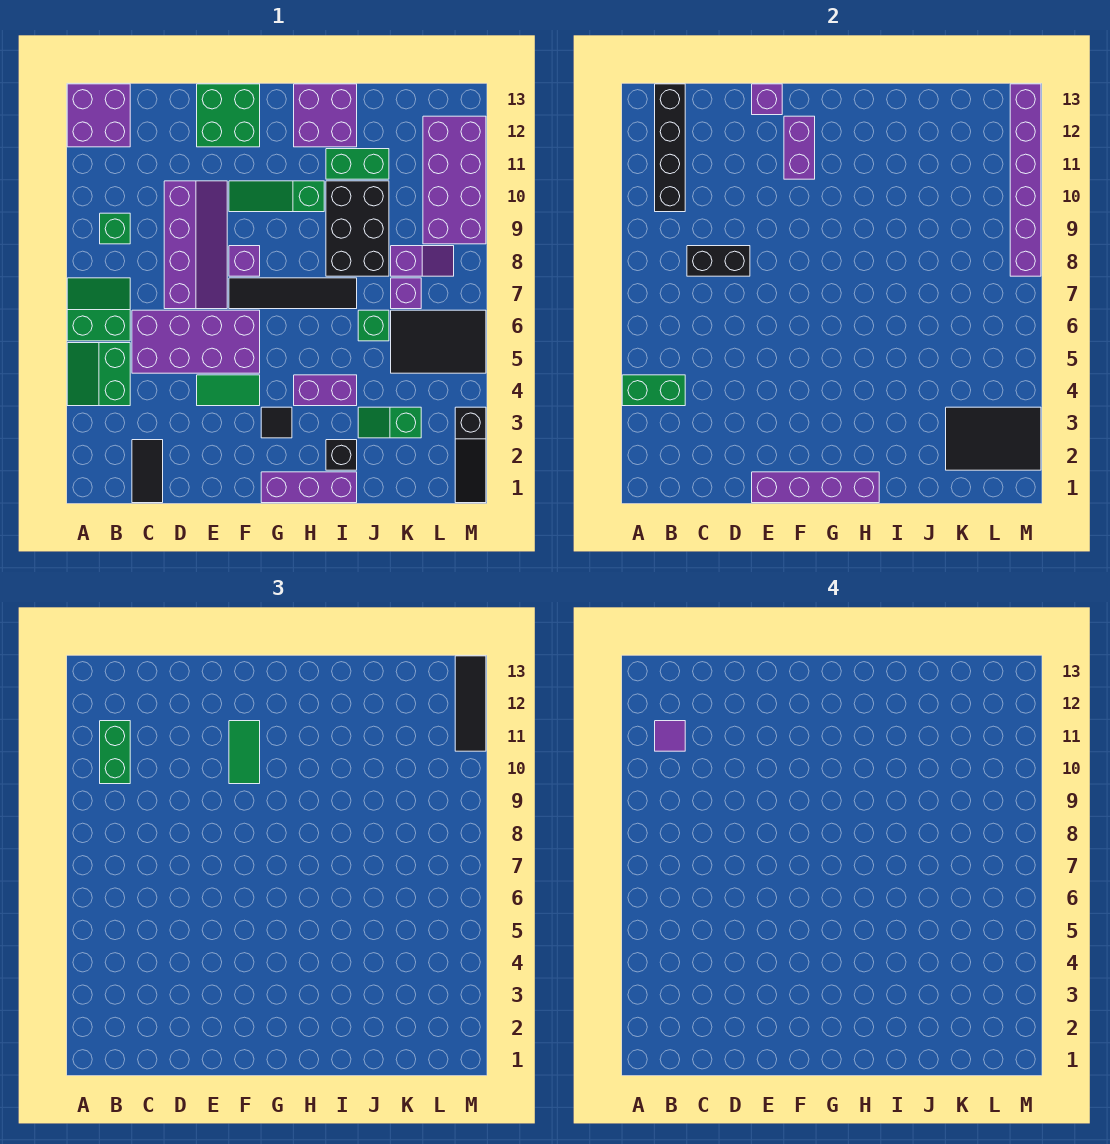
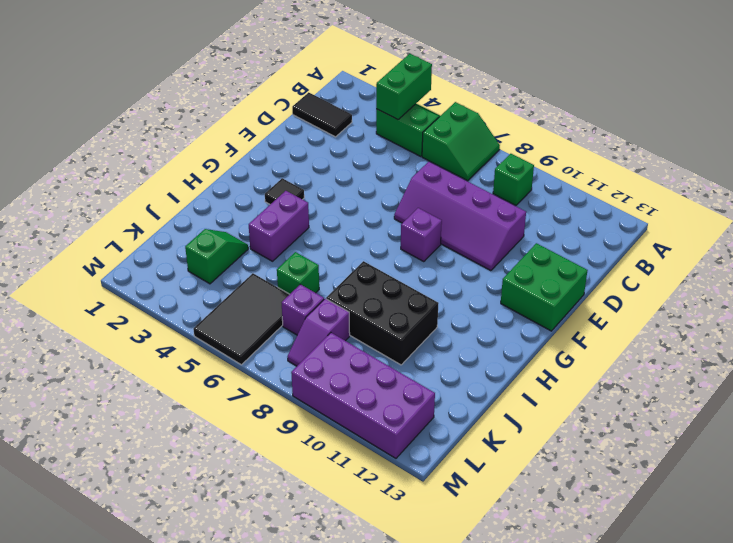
none -> purple 2x2 brick [67,84,130,147]
none -> purple 2x4 brick [132,310,260,373]
none -> green 1x2 tile [197,375,260,406]
none -> black 1x4 tile [229,278,357,309]

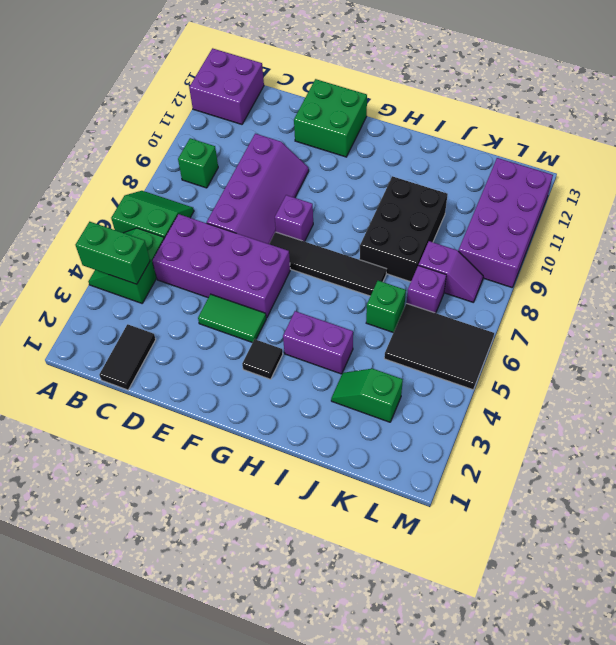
none -> green 1x3 slope [229,181,324,212]
none -> purple 1x3 brick [261,472,357,503]
none -> purple 2x2 brick [294,84,357,147]
none -> black 1x1 brick [326,440,357,470]

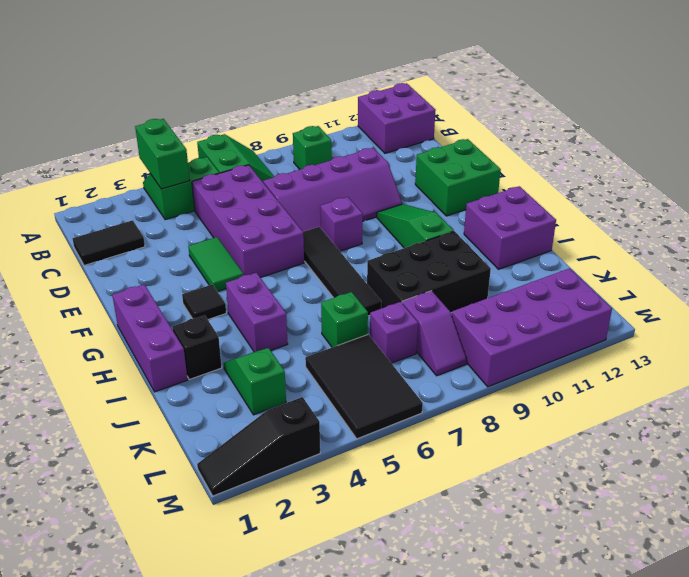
none -> green 1x2 brick [326,149,389,179]
none -> black 1x4 brick [655,84,685,212]
none -> black 1x2 brick [687,246,750,276]
none -> purple 1x4 brick [752,472,879,503]

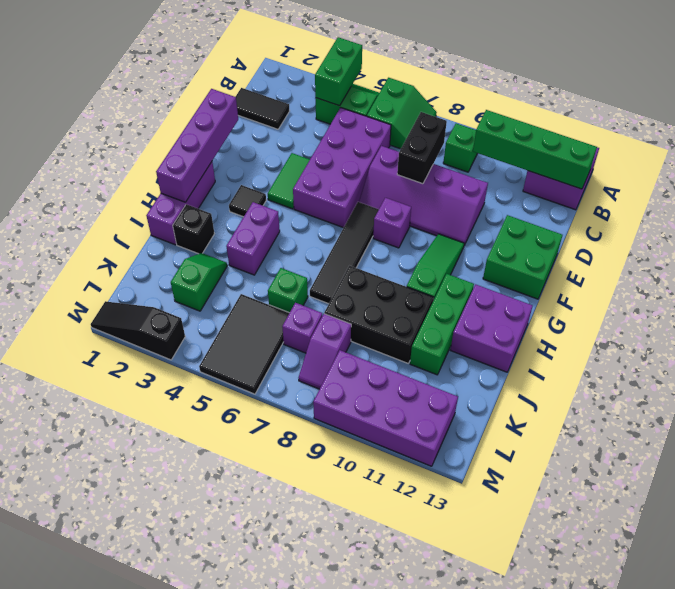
green 1x4 brick [473,110,597,189] -> black 1x4 brick [655,84,685,212]
green 1x3 brick [410,274,474,375] -> green 1x2 brick [326,149,389,179]
none -> purple 1x1 brick [752,84,782,115]
none -> purple 1x2 brick [784,116,815,179]
none -> black 2x3 tile [946,407,1041,470]
none -> purple 1x6 brick [1010,84,1041,276]

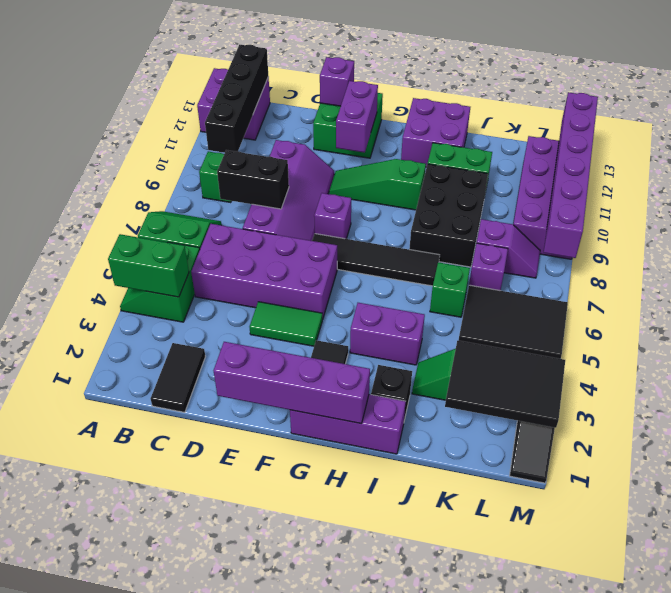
none -> green 1x2 brick [100,721,130,784]
none -> green 1x2 tile [229,721,260,784]
none -> black 1x3 tile [455,656,486,751]
none -> purple 1x1 tile [655,721,685,751]

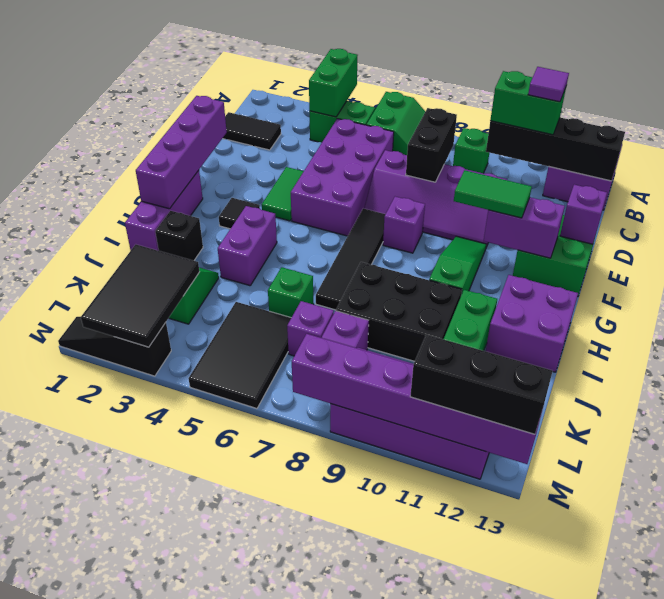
black 1x3 brick [410,335,553,434] -> black 1x3 tile [455,656,486,751]

